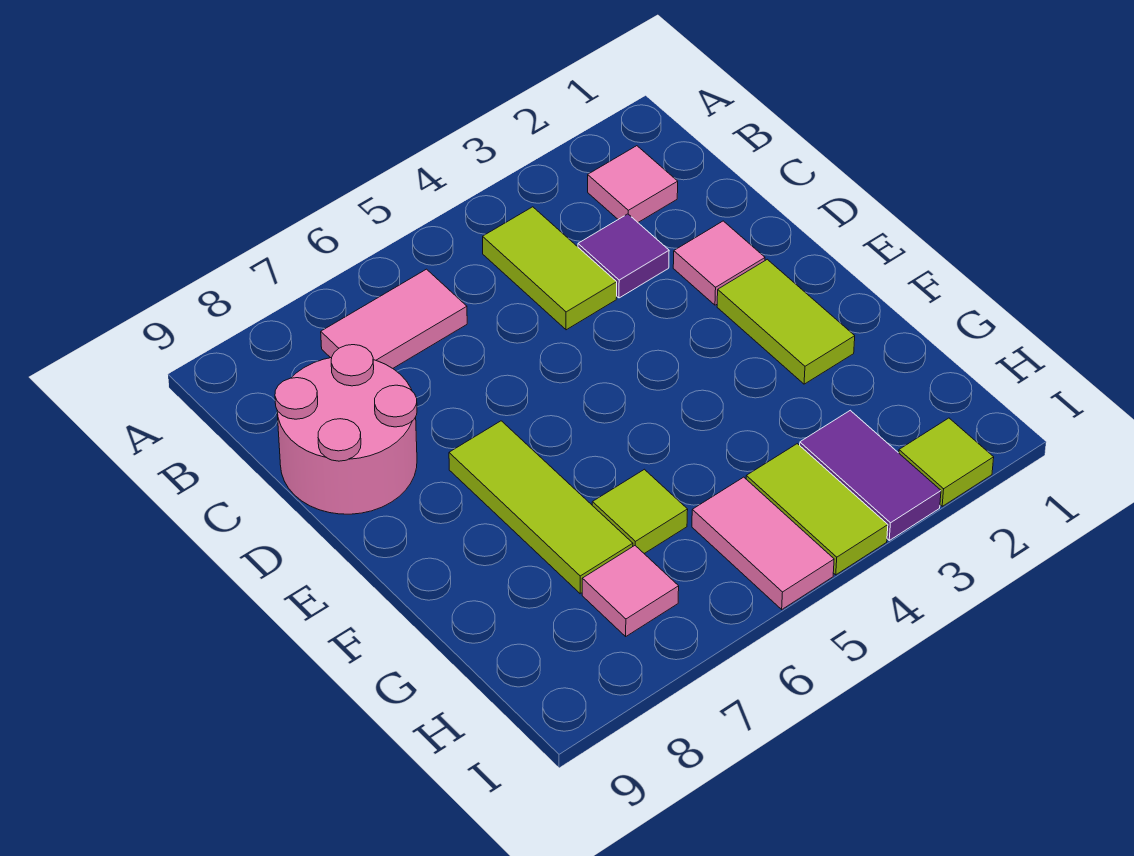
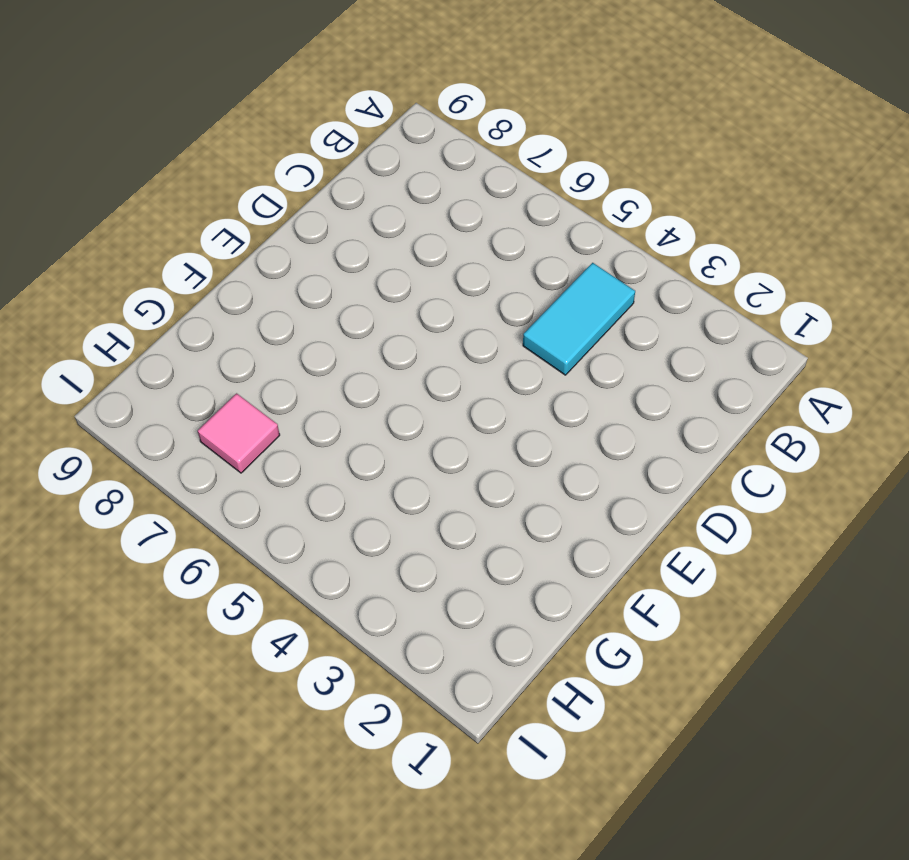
cyan 1x2 tile [523,263,635,375] -> lime 1x2 tile [483,207,617,330]
none -> pink 1x1 tile [588,146,678,222]
none -> pink 1x2 tile [321,269,467,368]
none -> purple 1x1 tile [578,214,669,298]

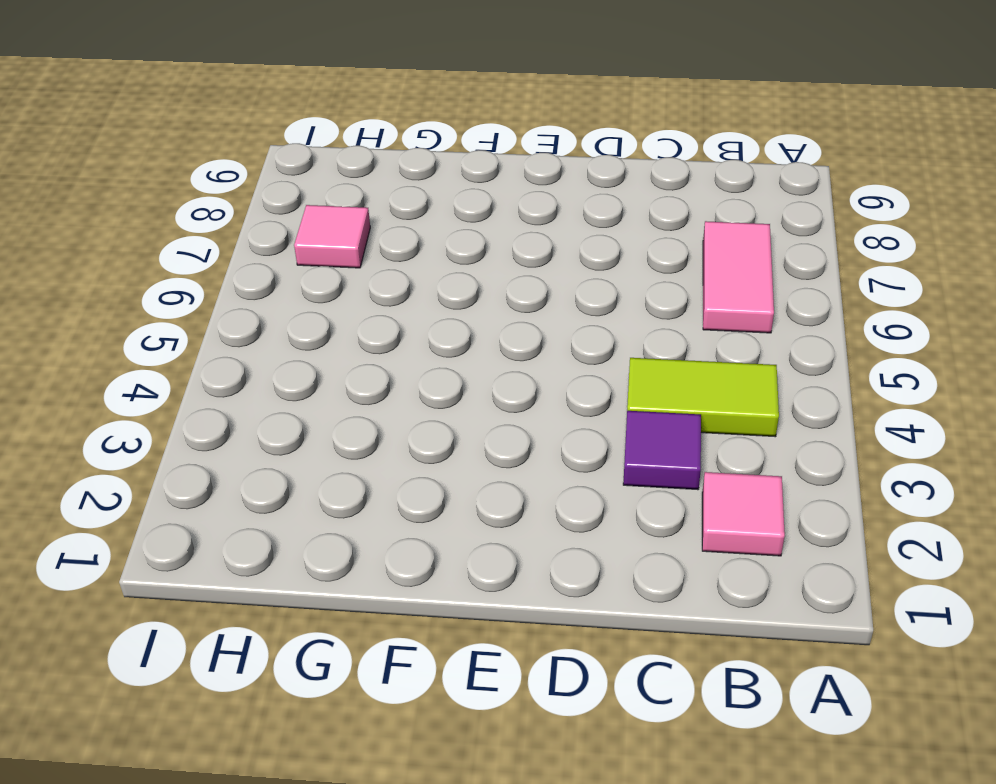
none -> pink 2x2 round brick [275,345,417,514]
none -> pink 1x1 tile [673,221,765,305]
none -> lime 1x2 tile [717,259,855,384]

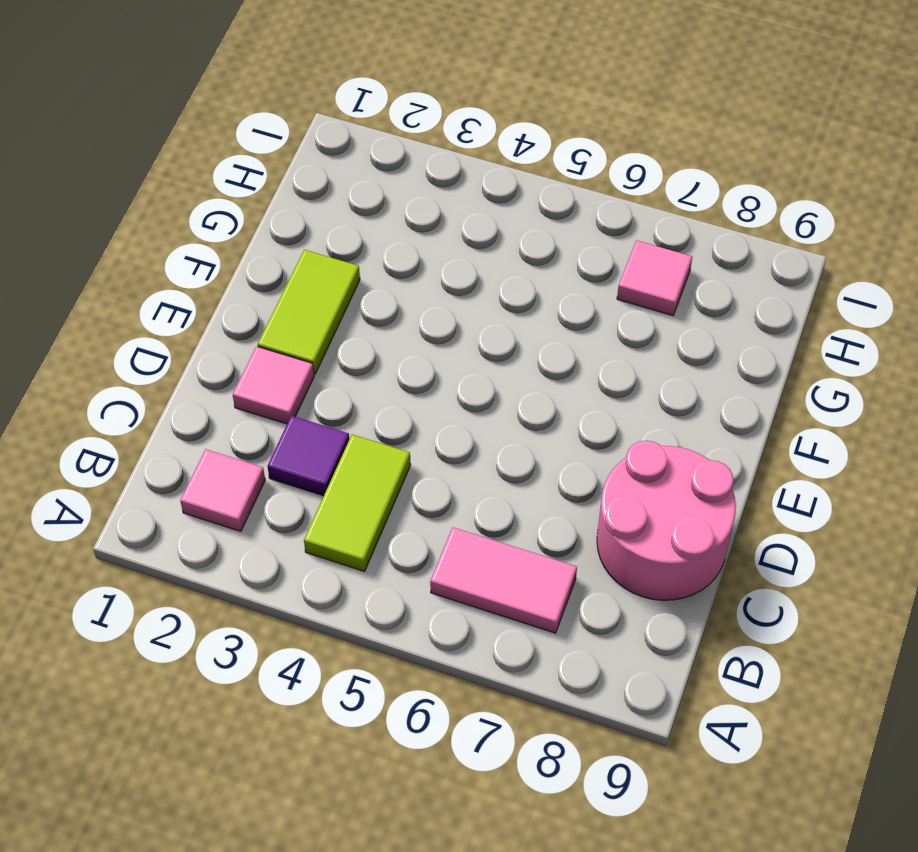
none -> lime 1x3 tile [449,421,633,594]
none -> lime 1x1 tile [592,469,688,553]
none -> purple 1x2 tile [800,410,941,540]

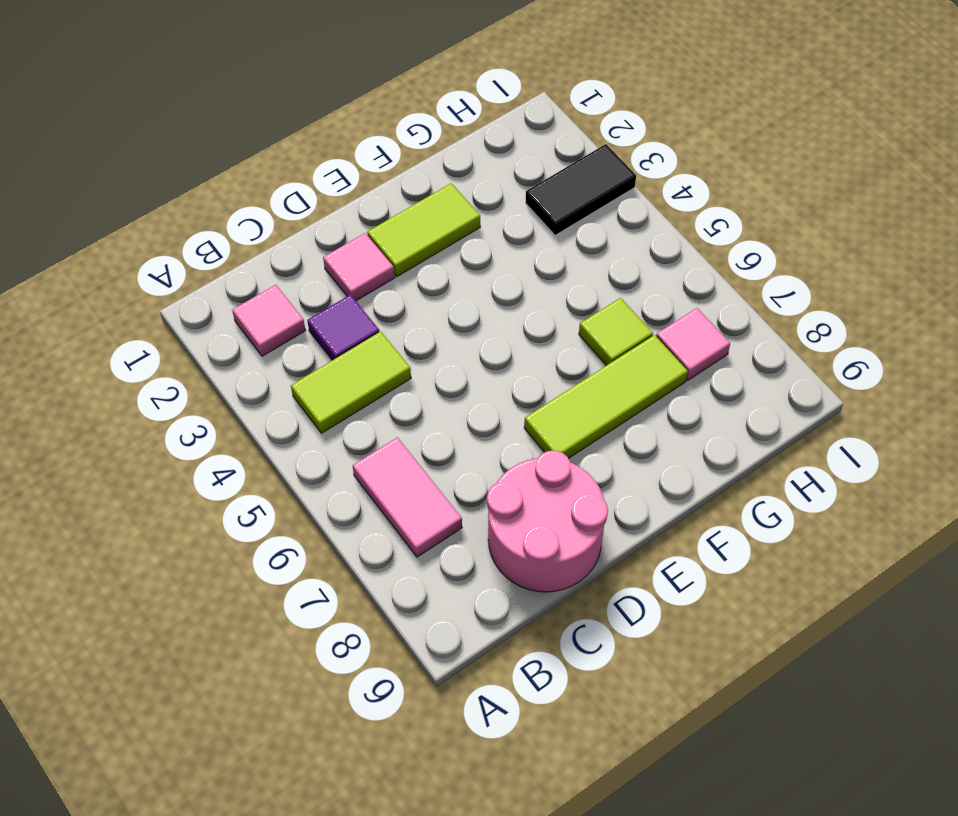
black 1x2 tile [526,144,636,235] -> purple 1x2 tile [800,410,941,540]
none -> lime 1x2 tile [746,444,888,575]
none -> pink 1x2 tile [692,477,834,609]
none -> lime 1x1 tile [899,418,994,506]

